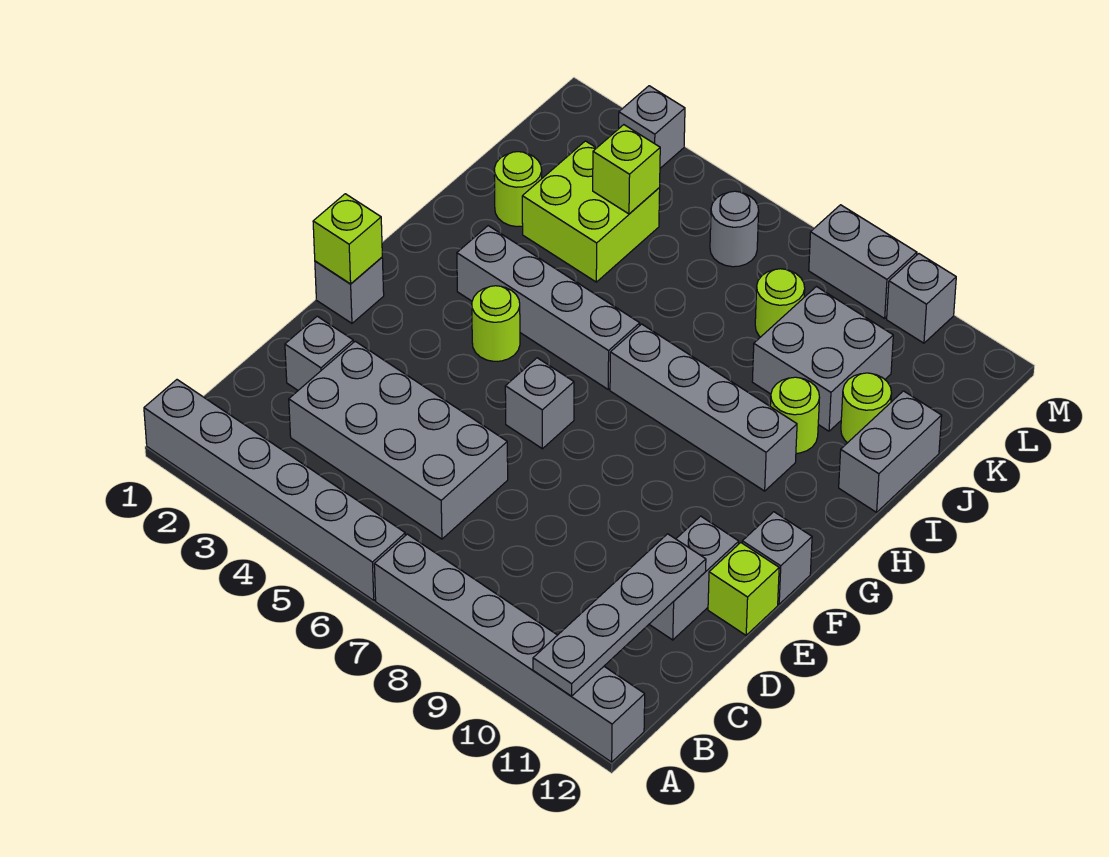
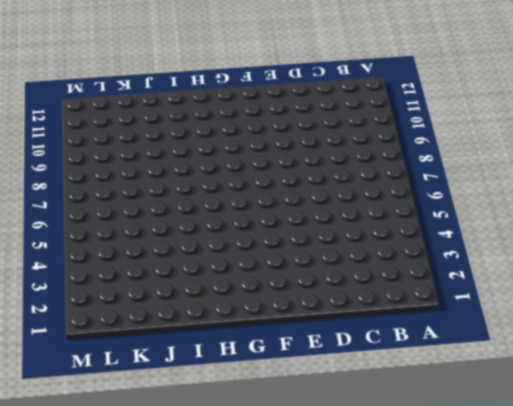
none -> grey 1x6 brick [144,380,405,600]
none -> grey 1x6 brick [374,534,645,762]
none -> grey 2x4 brick [289,341,508,539]

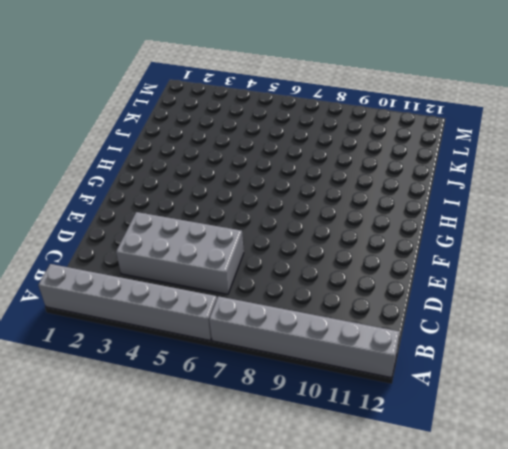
none -> grey 1x1 brick [285,316,353,390]
none -> grey 1x2 brick [649,516,739,640]
none -> lime 1x1 brick [708,543,779,635]

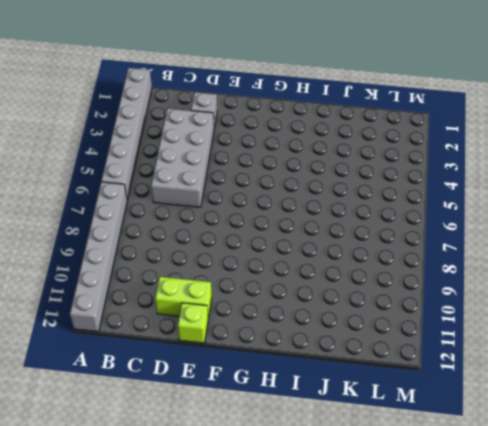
lime 1x2 brick [155,277,212,318] -> grey 1x2 brick [649,516,739,640]
none -> grey 1x1 brick [315,257,384,323]
none -> grey 1x1 brick [505,358,574,449]
none -> grey 1x1 brick [742,512,812,604]

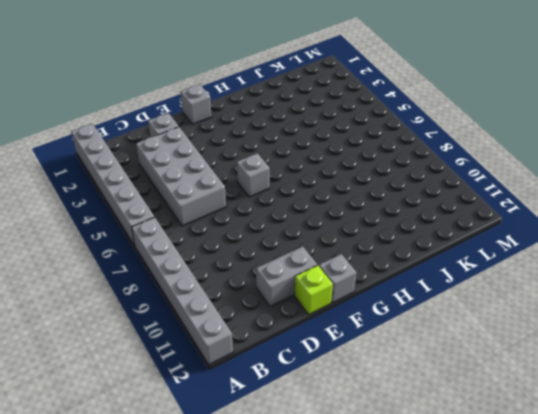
none -> lime 1x1 round brick [472,286,520,361]
none -> grey 1x4 brick [457,226,640,389]
none -> grey 1x4 brick [610,324,797,491]

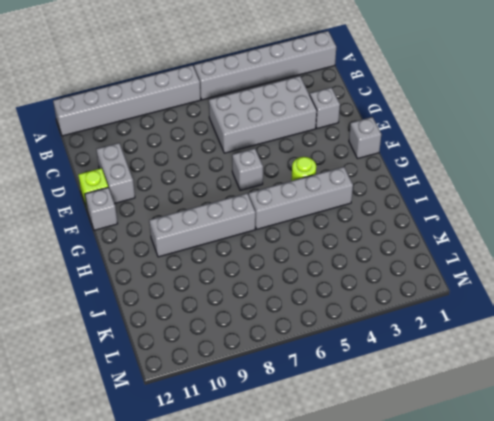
none -> lime 1x1 round brick [770,377,820,453]
none -> grey 1x2 brick [839,391,942,512]
none -> lime 1x1 round brick [494,152,542,227]

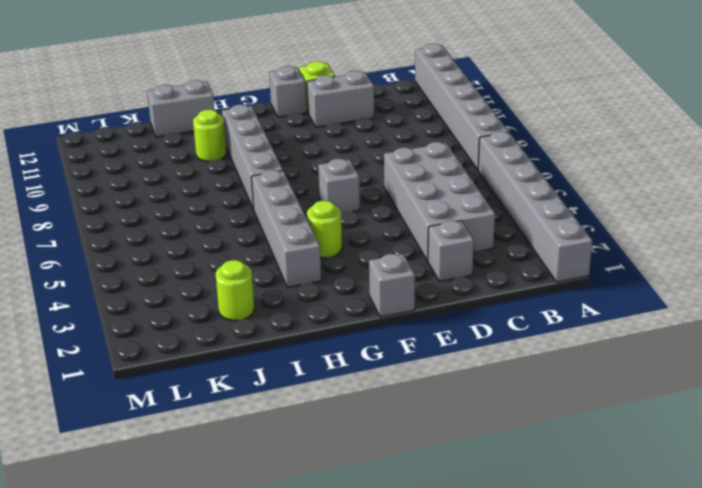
none -> lime 2x2 brick [522,141,660,282]
none -> grey 2x2 brick [752,287,893,431]
none -> lime 1x1 round brick [841,373,892,443]

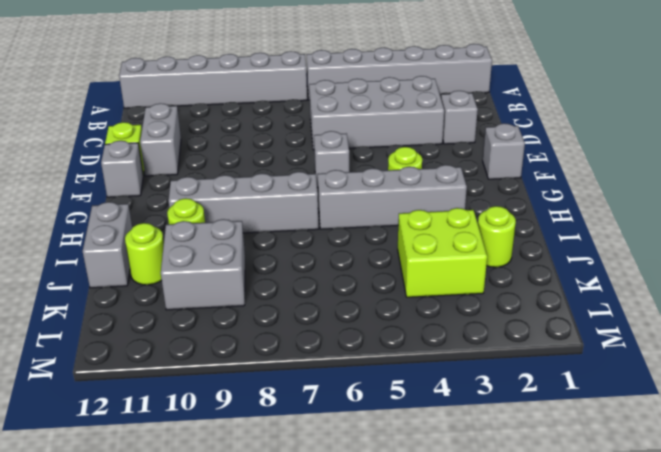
none -> lime 1x1 round brick [755,269,805,337]
none -> grey 1x1 round brick [710,191,759,267]
none -> grey 1x1 brick [619,86,685,168]

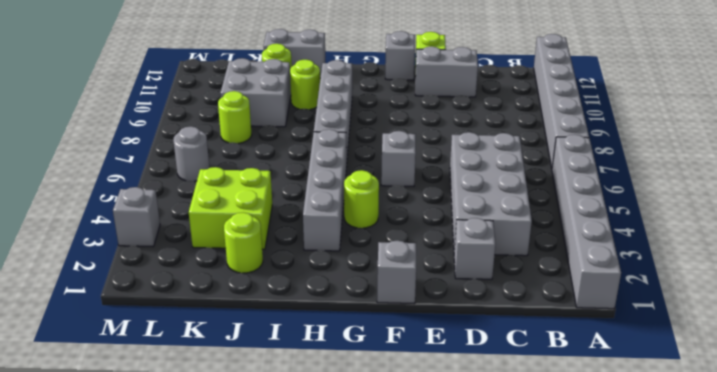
none -> grey 1x2 brick [809,205,917,318]
none -> grey 1x1 brick [887,254,956,343]
none -> grey 1x4 plate [533,534,706,696]

